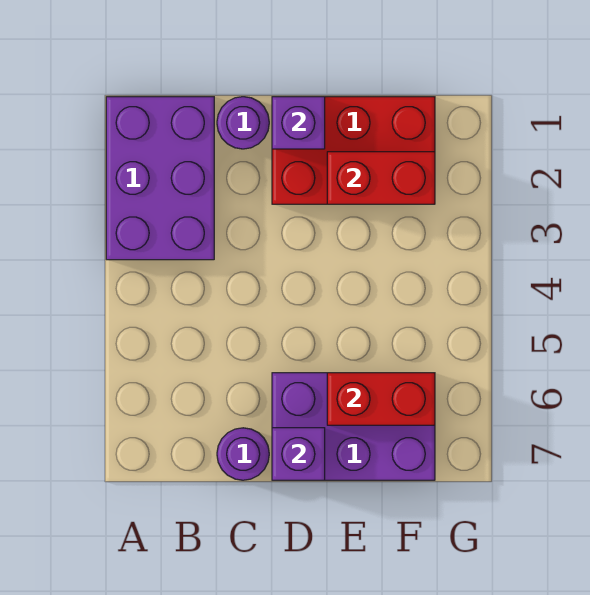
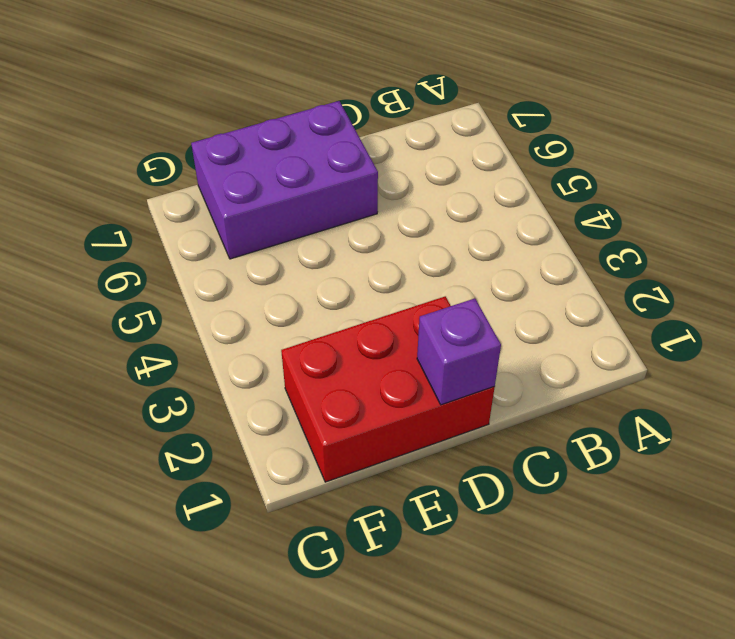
none -> purple 2x3 brick [106,97,214,260]
none -> purple 1x1 round brick [217,97,269,149]

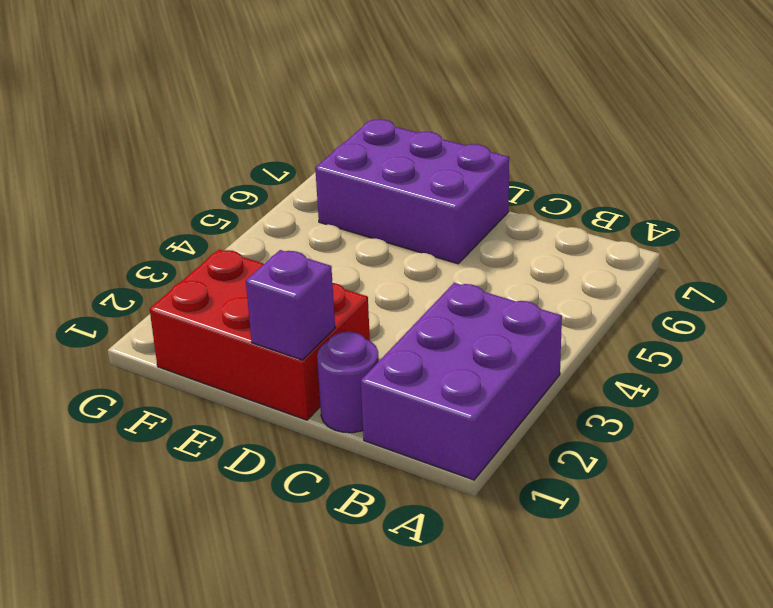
none -> purple 1x1 round brick [217,428,269,480]
none -> purple 1x1 brick [272,428,325,480]

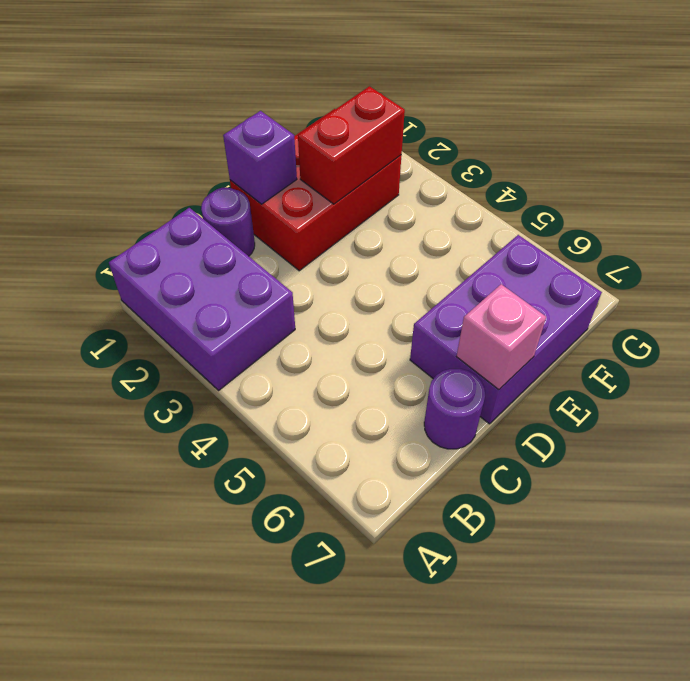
pink 1x1 brick [457,284,546,390] -> purple 1x1 brick [272,428,325,480]
none -> red 1x2 brick [327,373,435,425]

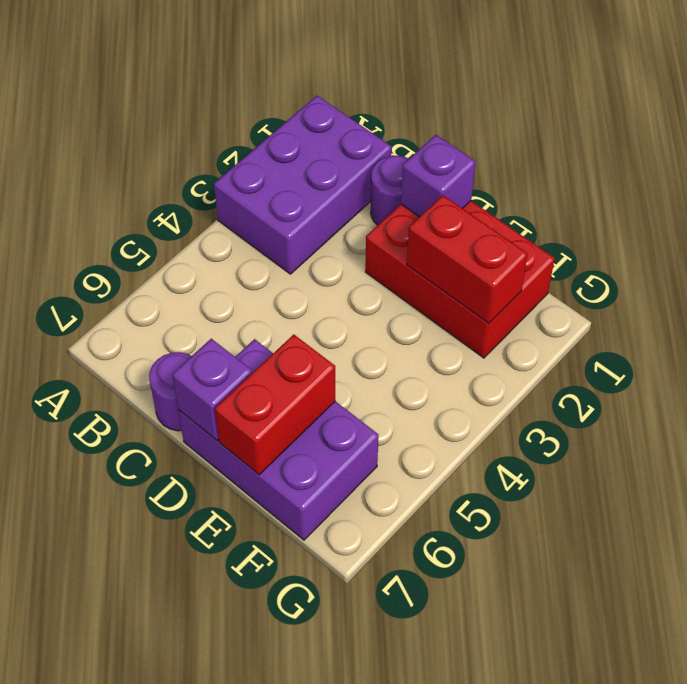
red 1x2 brick [215,335,335,475] -> red 1x2 brick turned to [327,373,435,425]

